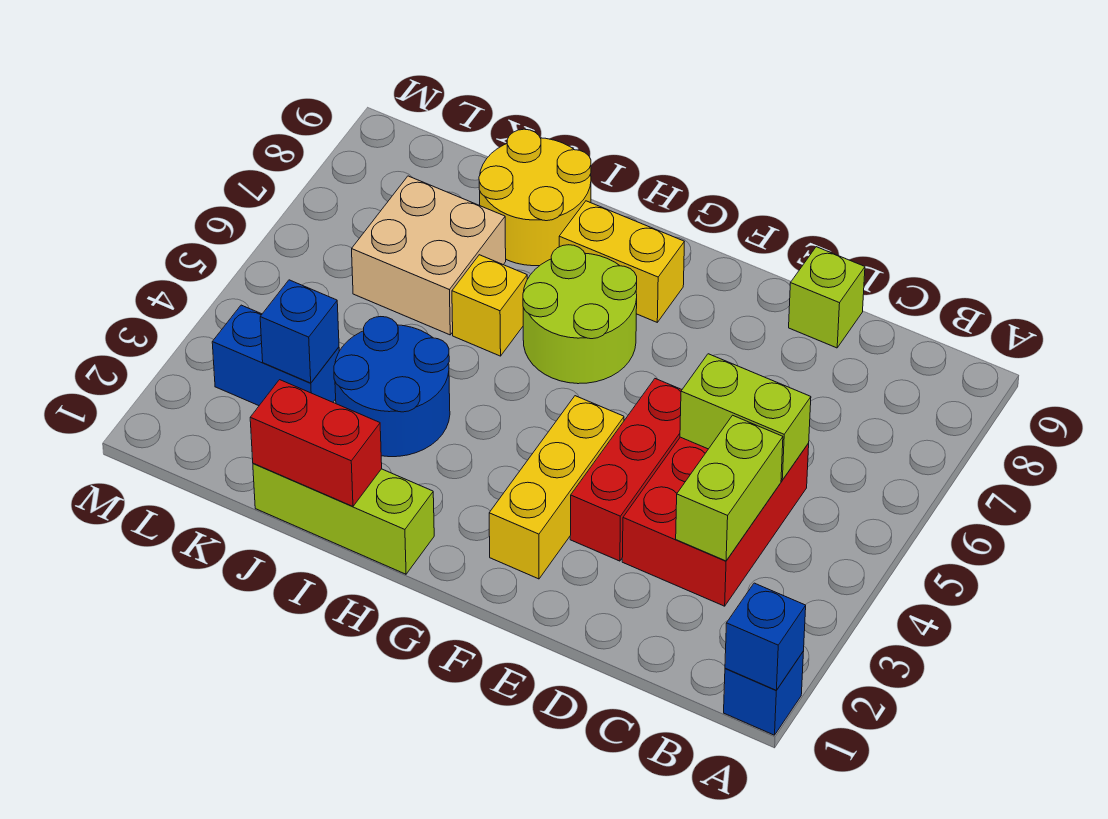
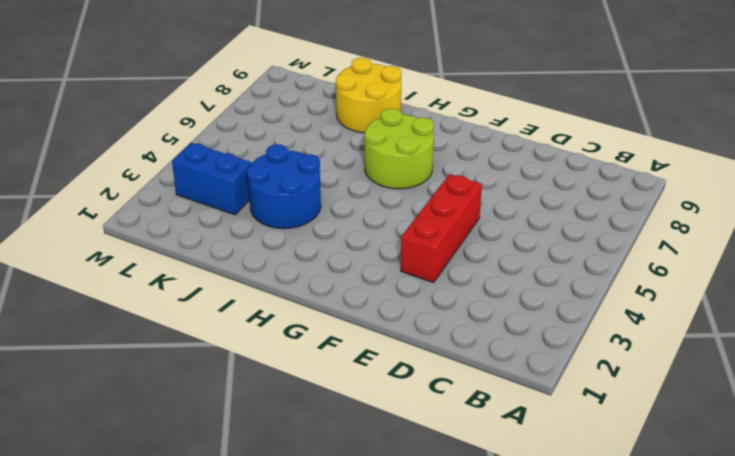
none -> blue 1x1 brick [724,651,804,735]
none -> red 2x3 brick [622,437,809,606]
none -> lime 1x1 brick [789,247,865,348]

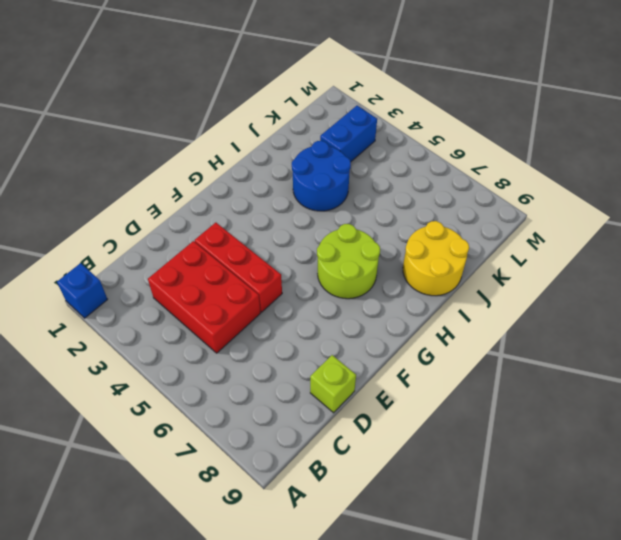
none -> yellow 1x3 brick [489,396,624,579]
none -> yellow 1x2 brick [559,201,684,322]
none -> lime 1x3 brick [253,463,434,574]

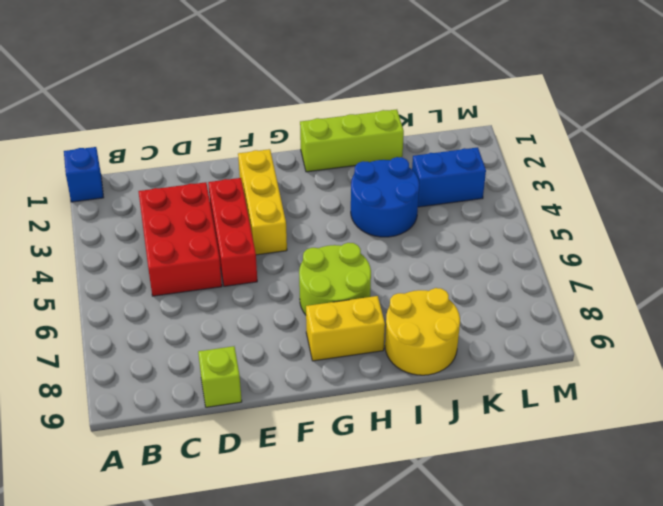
none -> yellow 1x1 brick [452,255,527,356]
none -> tan 2x2 brick [352,176,506,335]
none -> blue 1x1 brick [725,583,806,690]

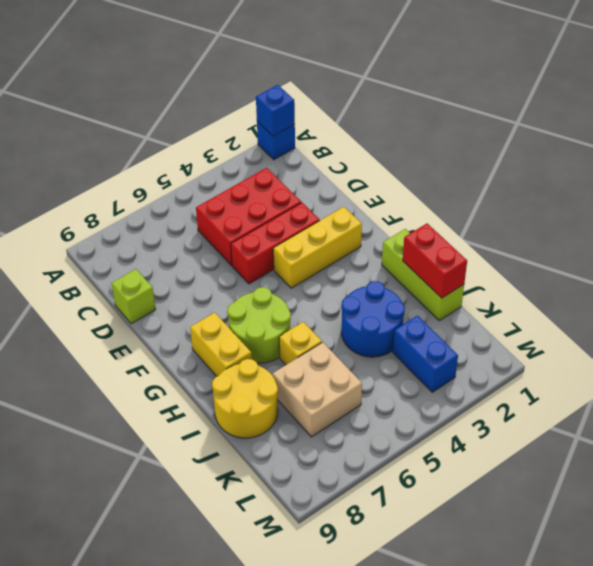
none -> lime 1x2 brick [676,415,783,561]
none -> lime 1x2 brick [680,354,811,480]
none -> blue 1x1 brick [260,280,339,383]

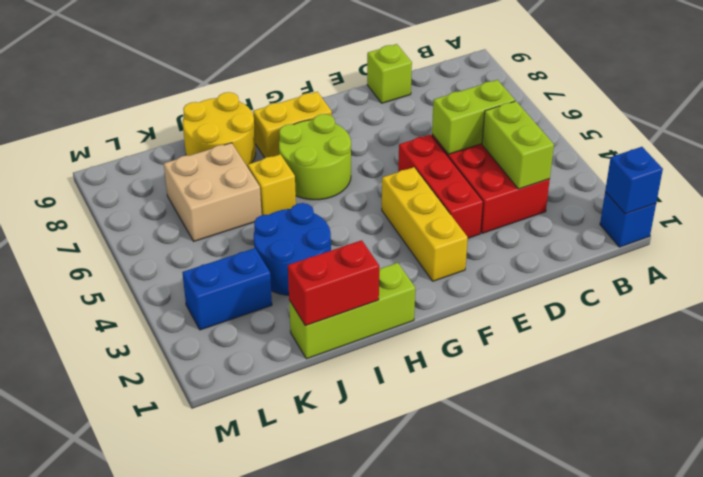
none -> blue 1x1 brick [260,280,339,383]

